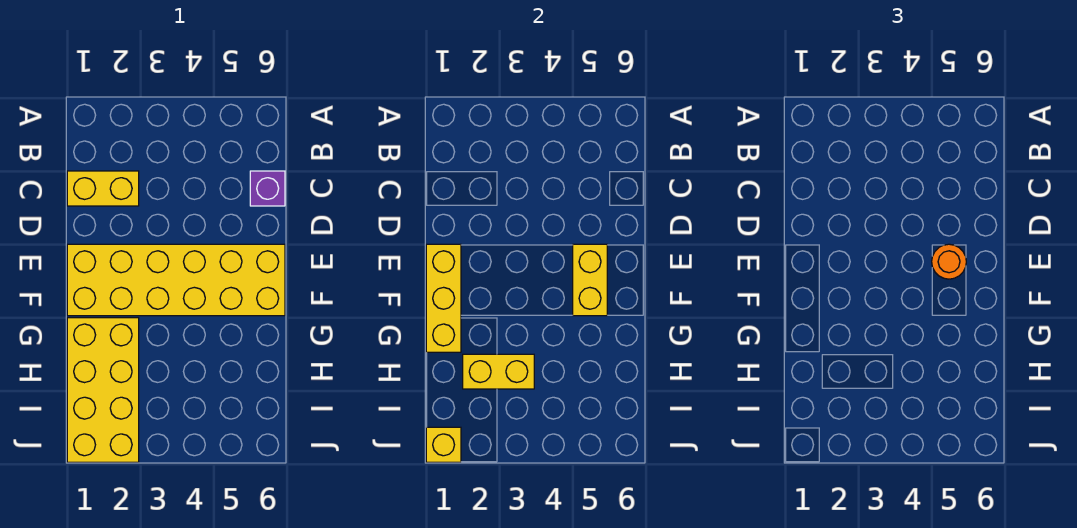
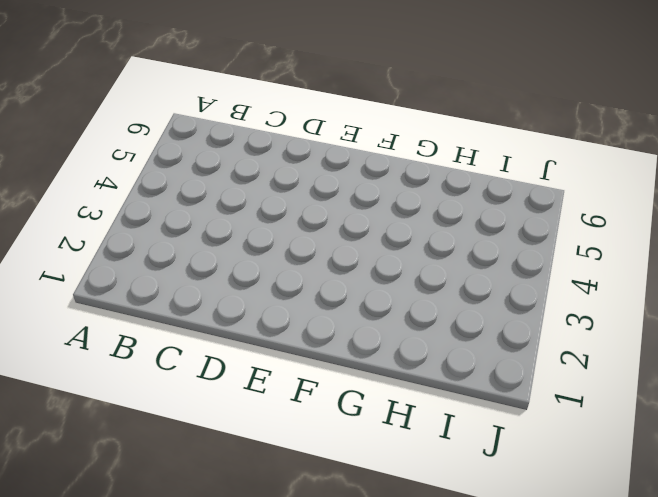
none -> yellow 1x2 brick [67,171,139,206]
none -> purple 1x1 brick [250,171,285,206]

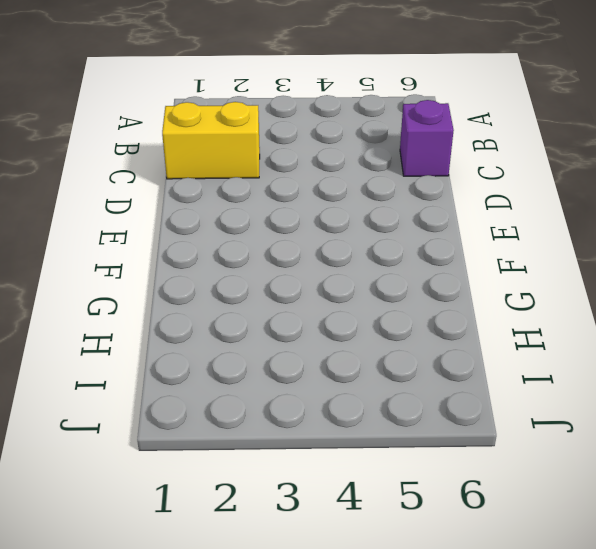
none -> yellow 2x6 brick [67,244,285,316]
none -> yellow 2x4 brick [67,318,139,462]

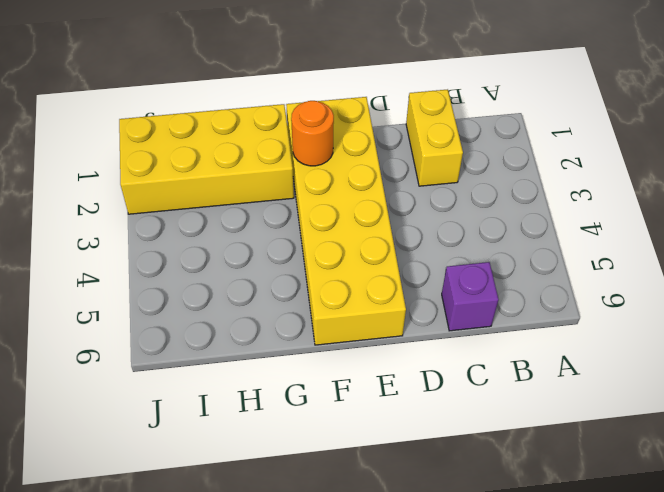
orange 1x1 round brick [291,101,334,166] -> orange 1x1 round brick moved to [932,244,966,279]
none -> yellow 1x3 brick [426,244,461,352]
none -> yellow 1x2 brick [573,244,607,316]

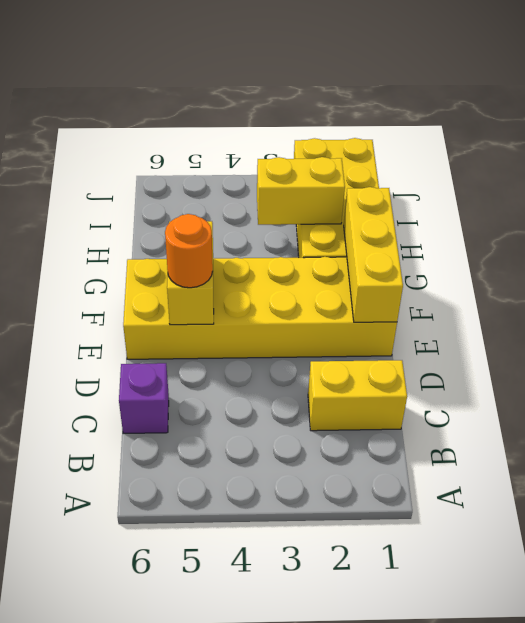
none -> yellow 1x1 brick [426,427,461,462]

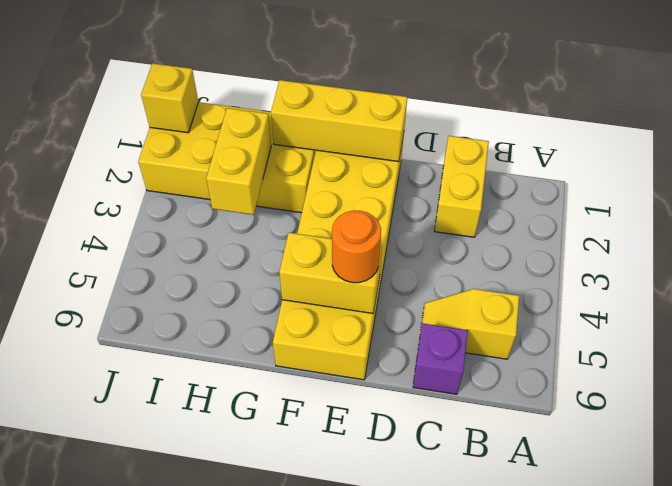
yellow 1x2 slope [420,289,519,359] -> none

